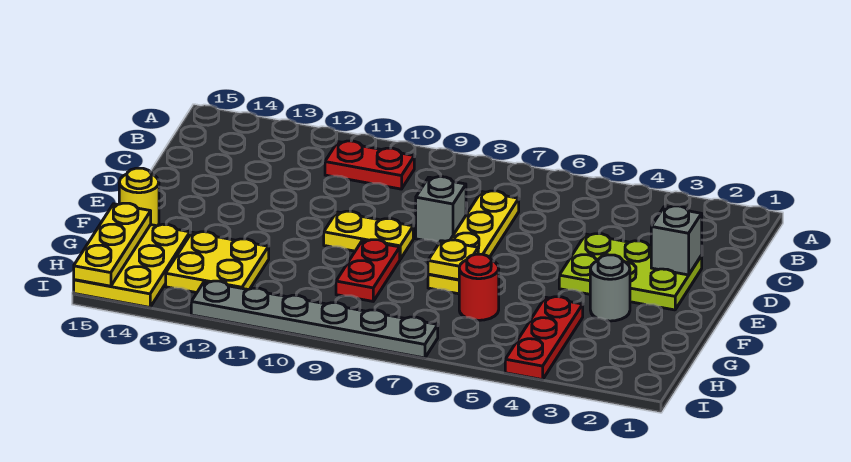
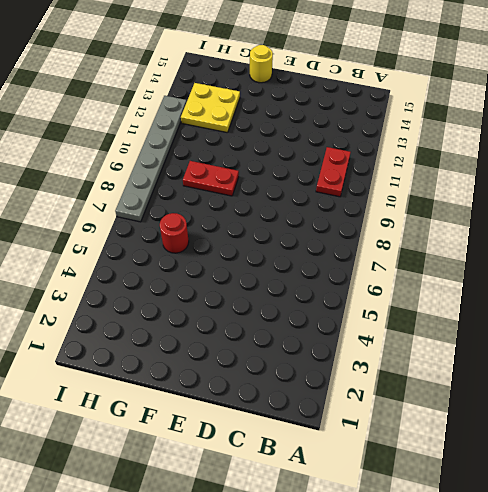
none -> yellow 1x4 plate [428,191,519,294]
none -> lime 2x3 plate [559,234,702,310]
none -> grey 1x1 brick [416,177,466,243]

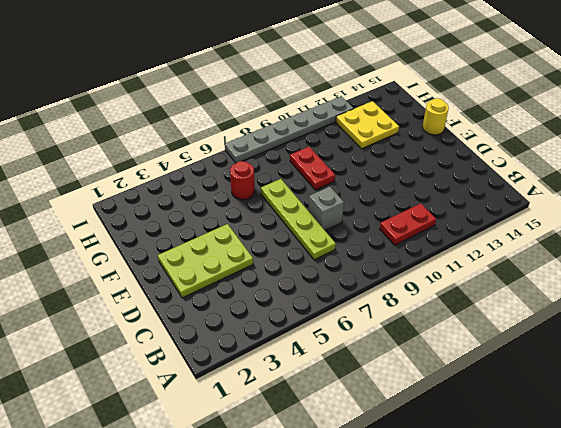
lime 1x4 plate [261,179,336,260] -> yellow 1x4 plate [428,191,519,294]
none -> yellow 1x2 plate [324,211,413,259]
none -> grey 1x1 round brick [590,255,630,321]
none -> red 1x3 plate [505,297,583,380]

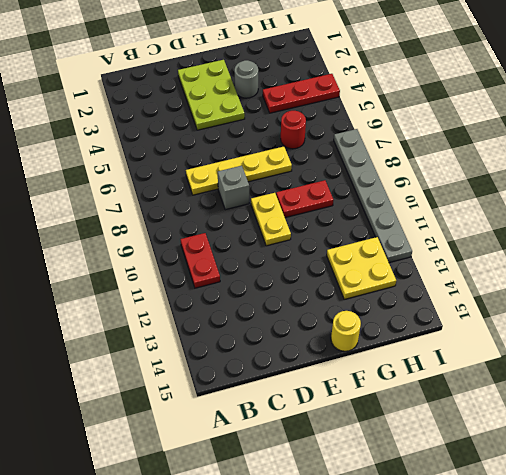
none -> yellow 2x3 plate [74,224,190,307]
none -> grey 1x1 brick [651,206,702,275]
none -> yellow 1x1 plate [428,240,478,280]

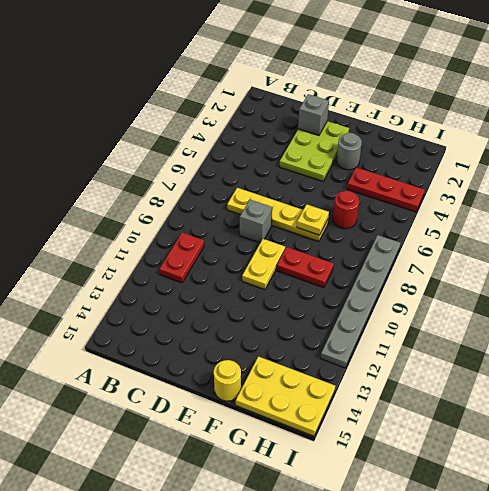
none -> yellow 2x2 plate [166,232,269,293]
none -> yellow 1x3 plate [74,203,151,286]

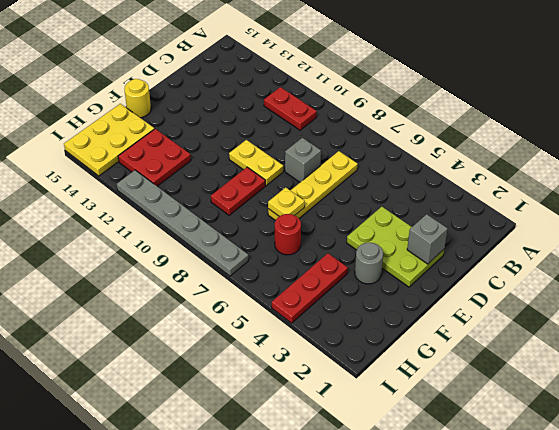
red 2x2 plate [118,129,191,186] -> yellow 2x2 plate [166,232,269,293]
none -> yellow 1x3 plate [74,203,151,286]

